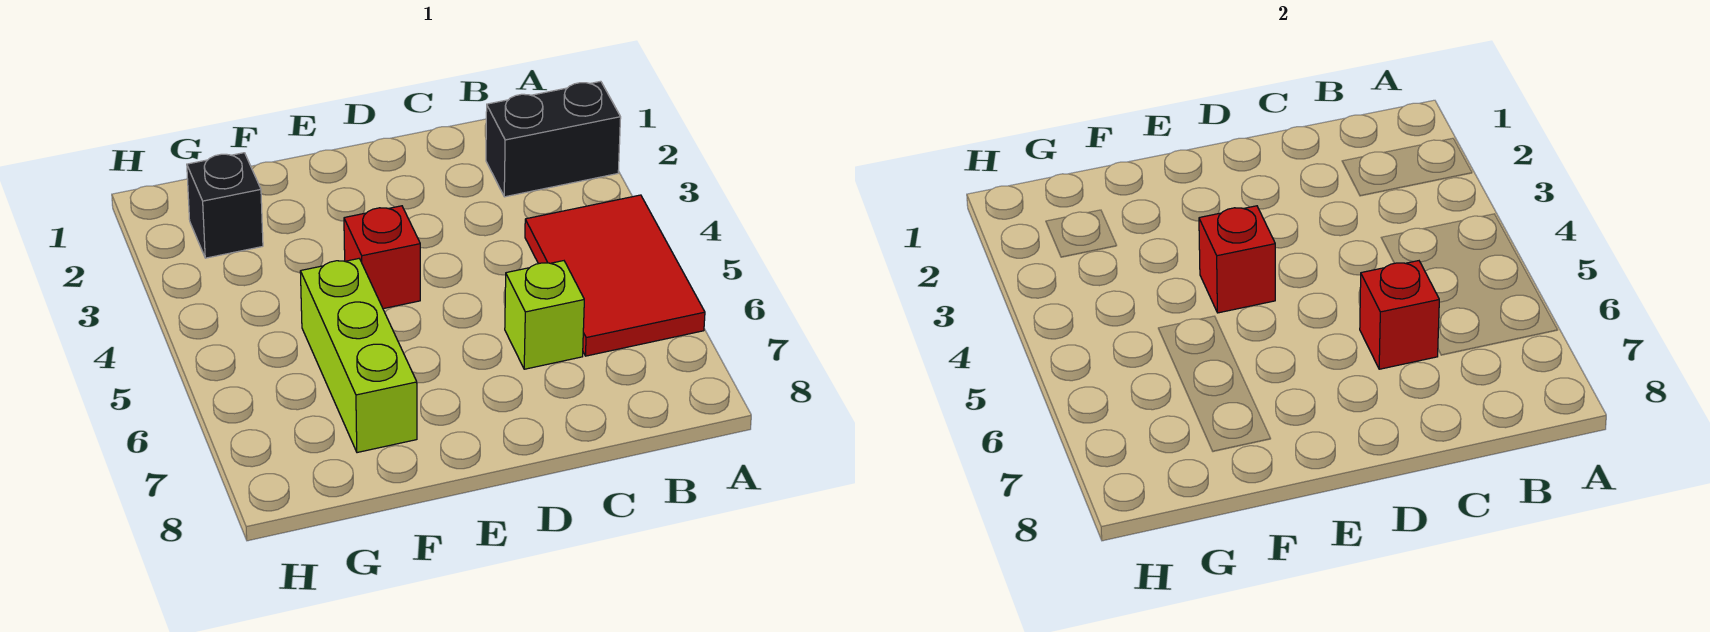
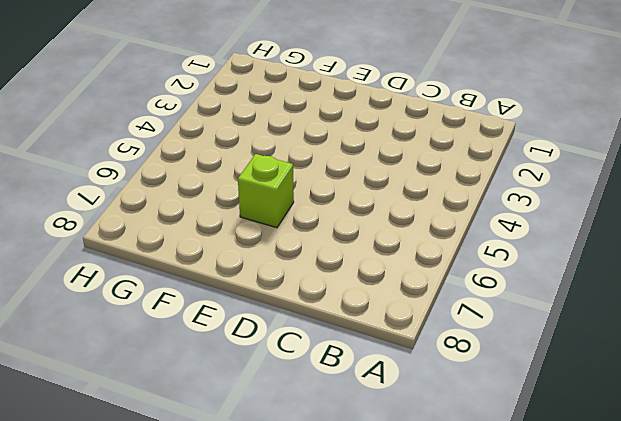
lime 1x1 brick [238,154,294,228] -> lime 1x1 brick moved to [505,261,584,369]
none -> black 1x2 brick [486,81,621,197]
none -> red 2x3 tile [525,195,705,356]

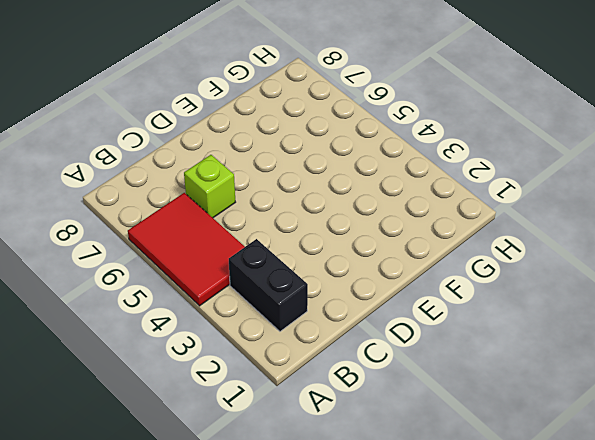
black 1x2 brick [229,239,308,331] -> black 1x2 brick turned to [486,81,621,197]
none -> red 1x1 brick [344,206,420,309]
none -> lime 1x3 brick [300,259,417,453]

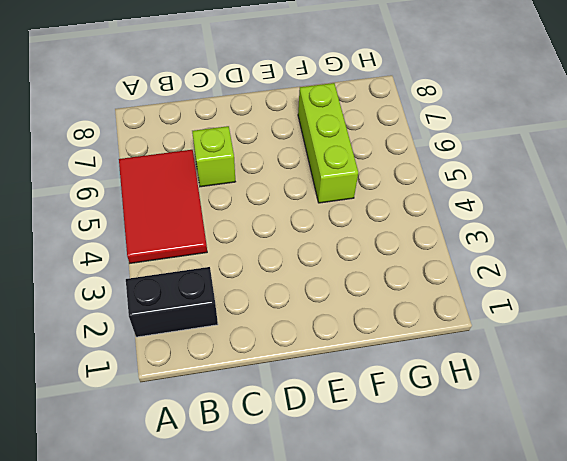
none -> red 1x1 brick [344,206,420,309]
none -> black 1x1 brick [187,153,263,258]

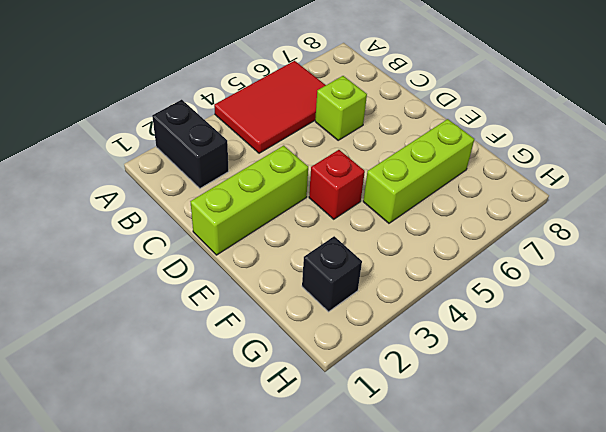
lime 1x3 brick [190,146,308,255] -> none
none -> red 1x1 brick [1360,261,1439,369]
none -> red 1x1 brick [1199,206,1275,313]

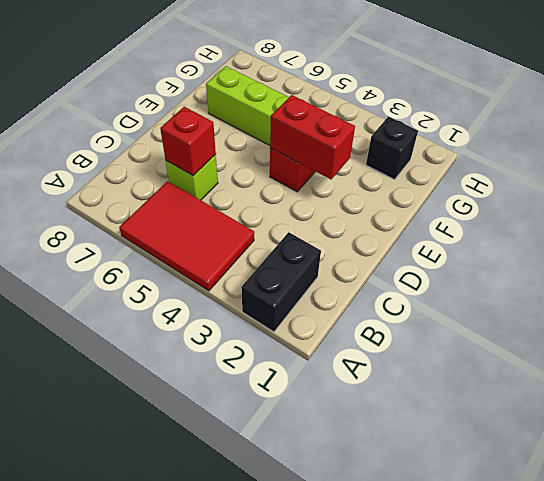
red 1x2 brick [270,95,355,179] -> red 1x1 brick [1199,206,1275,313]

